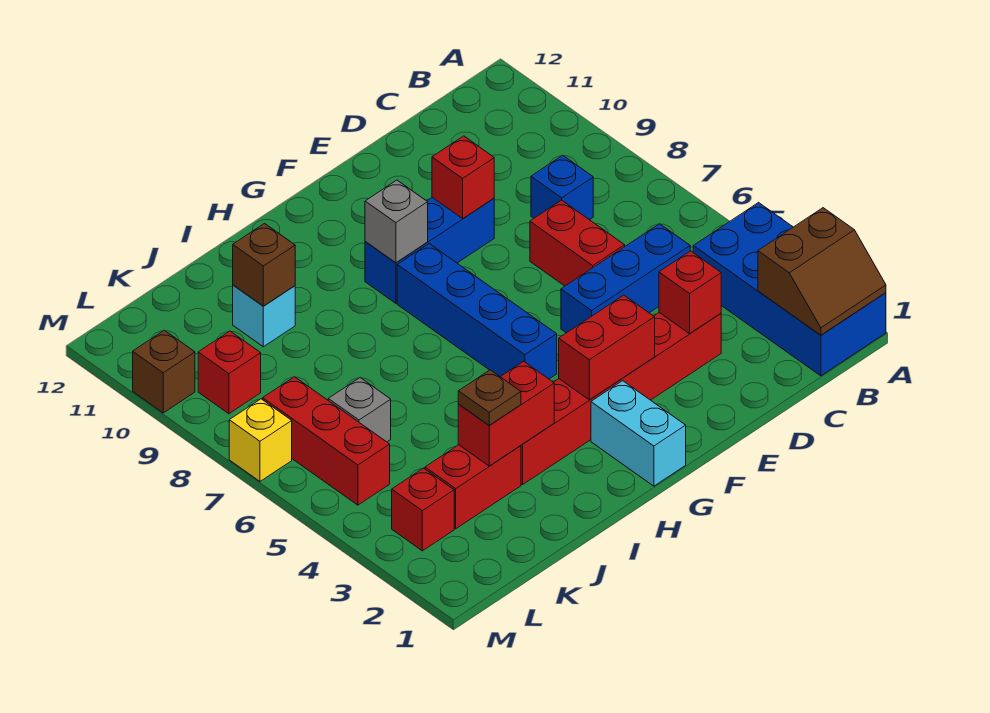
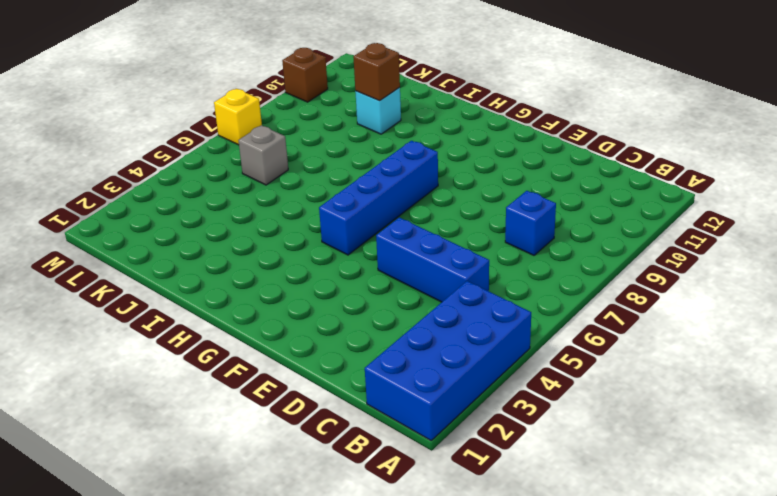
none -> red 1x6 brick [521,313,721,485]
none -> red 1x2 brick [530,200,625,286]
none -> blue 1x3 brick [365,197,494,303]

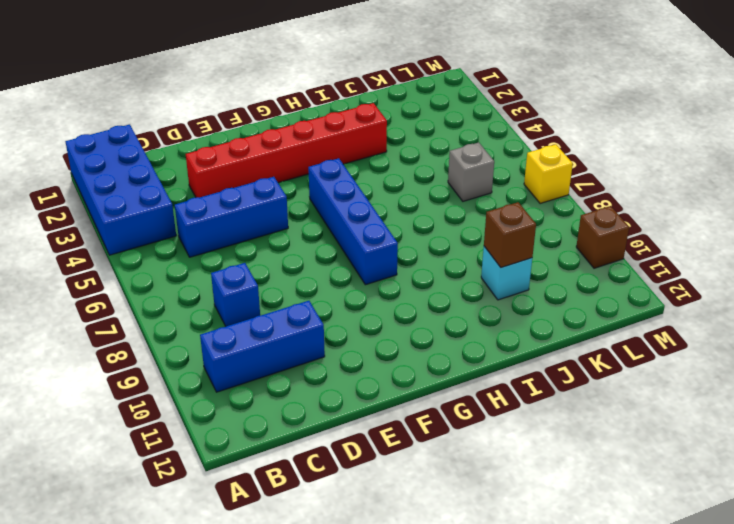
blue 1x3 brick [200,301,325,392] -> blue 1x3 brick moved to [365,197,494,303]
none -> red 1x2 brick [530,200,625,286]
none -> cyan 1x2 brick [591,381,686,486]
none -> red 1x2 brick [425,445,521,529]

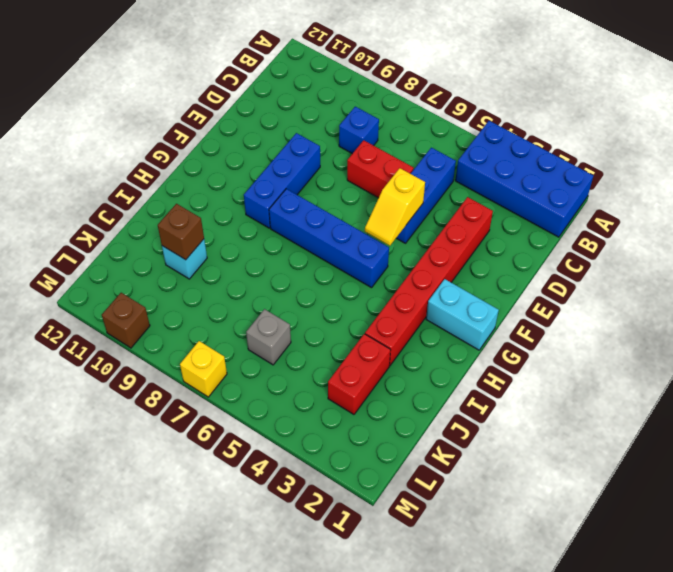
yellow 1x2 slope [365,168,425,246] -> none
none -> red 1x1 brick [392,468,454,551]
none -> red 1x3 brick [262,377,390,505]
none -> red 1x1 brick [198,331,261,414]

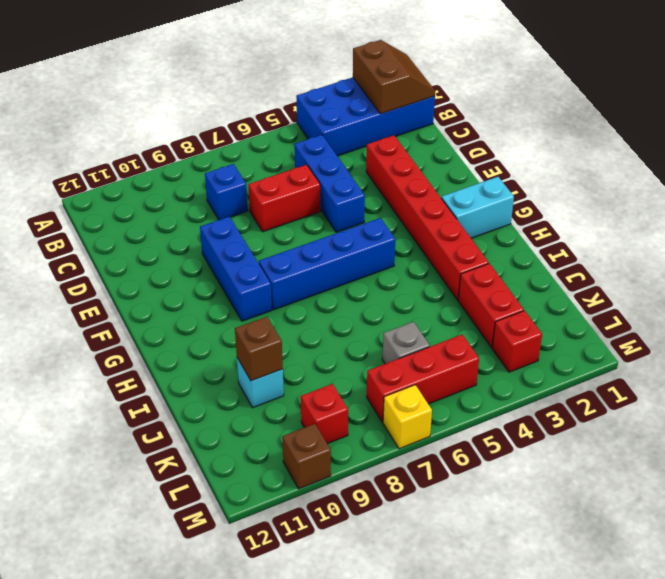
none -> red 1x1 brick [659,251,721,334]
none -> red 1x1 brick [432,136,494,218]
none -> red 1x2 brick [559,295,655,400]

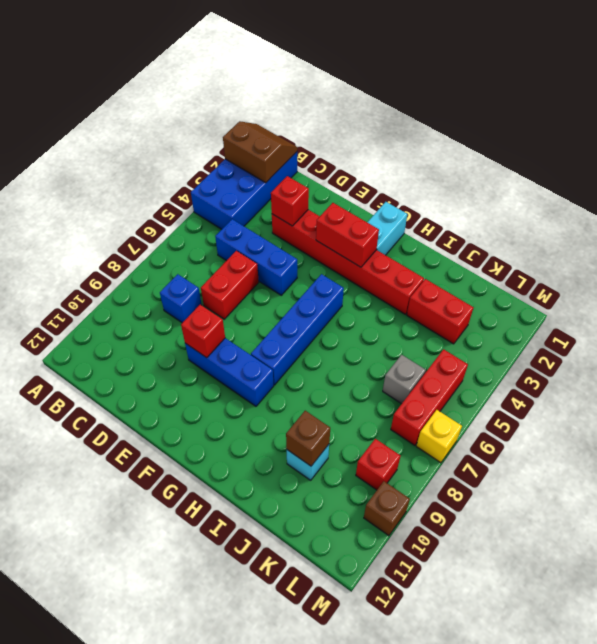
none -> red 1x1 brick [392,468,454,551]
none -> grey 1x1 brick [365,180,428,263]
none -> red 1x2 brick [458,361,554,466]

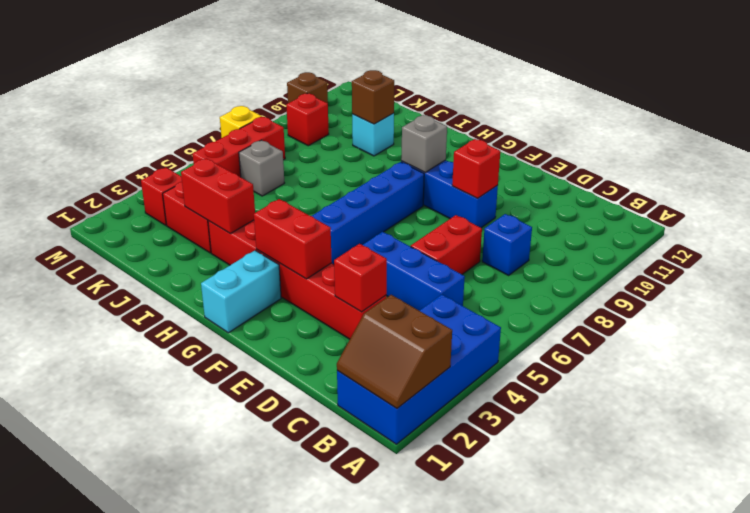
none -> brown 1x1 plate [458,370,521,425]

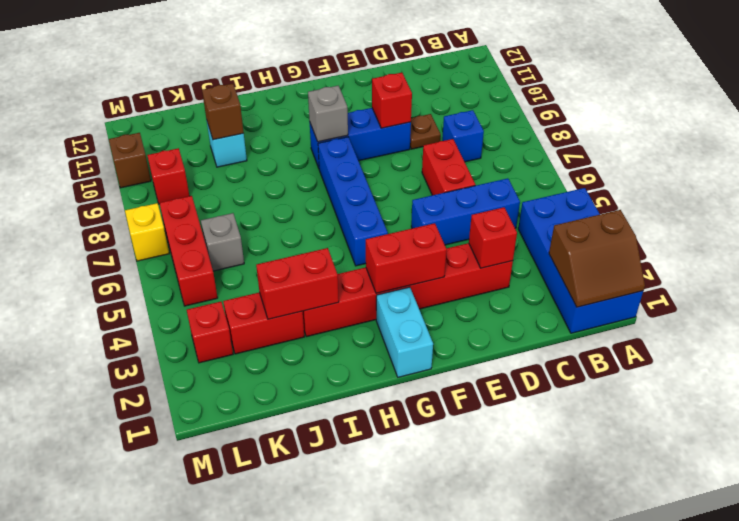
brown 1x1 plate [410,114,441,149] -> brown 1x1 plate moved to [458,370,521,425]

